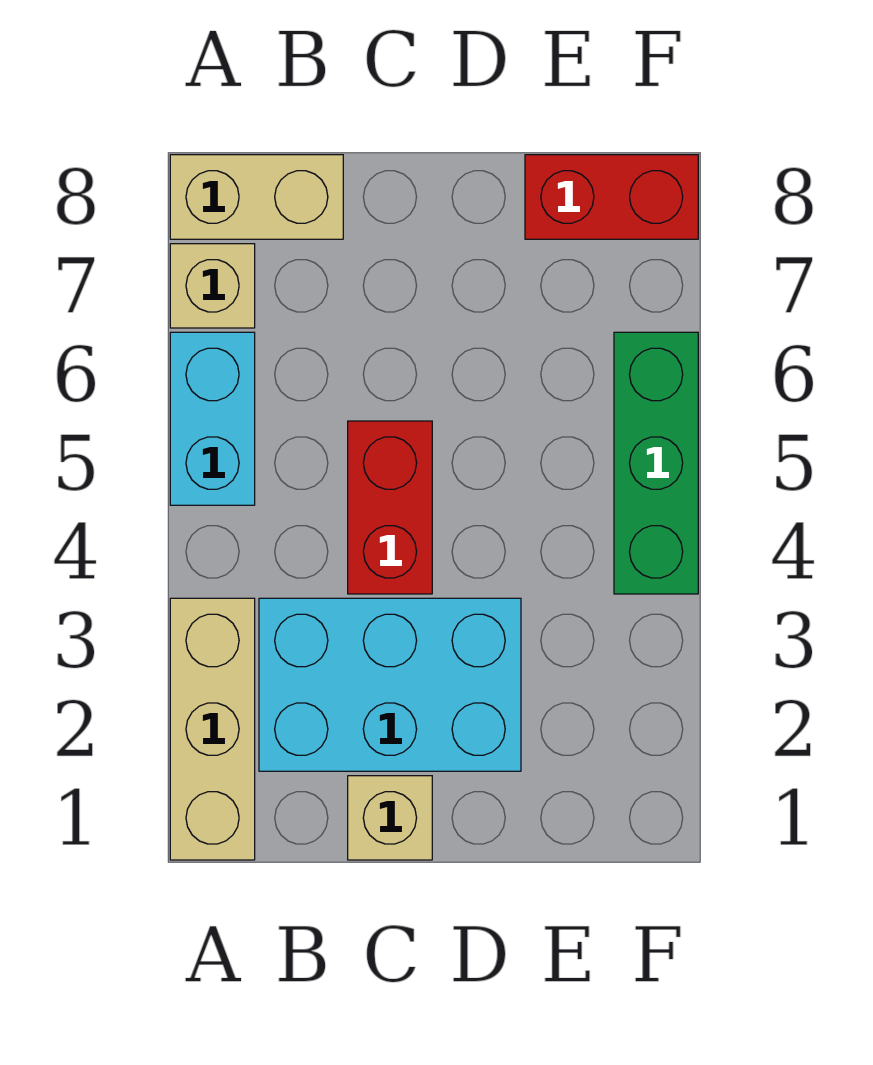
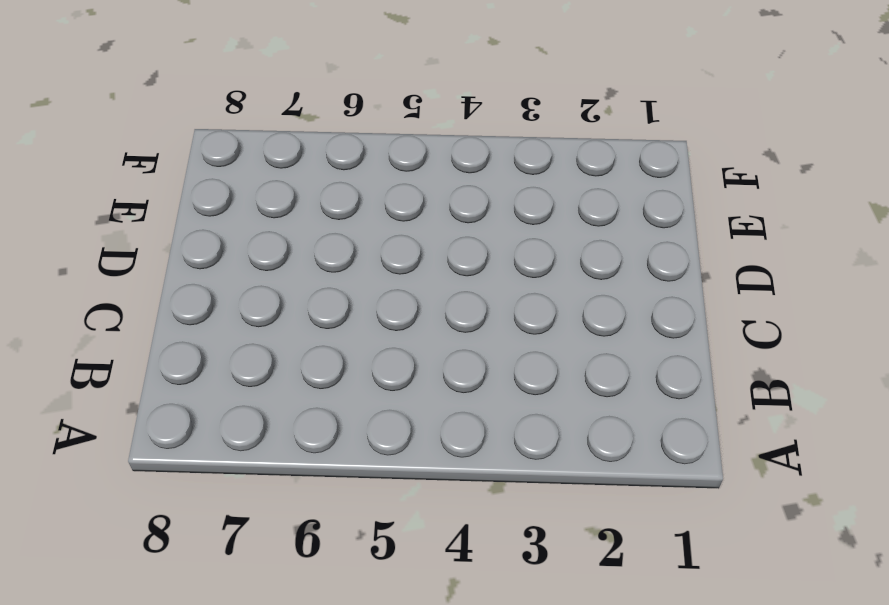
none -> tan 1x3 brick [170,598,255,860]
none -> cyan 1x2 brick [170,332,255,505]

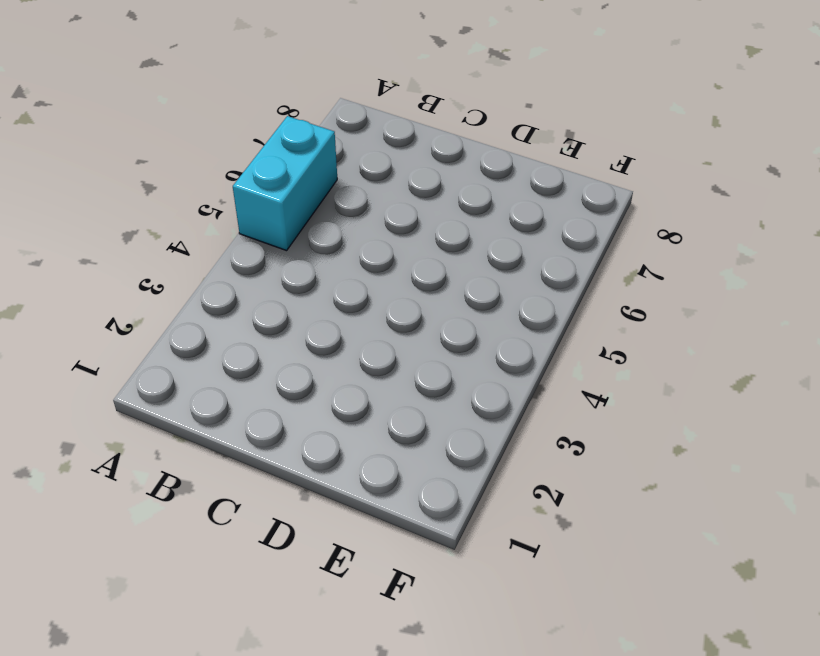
none -> tan 1x3 brick [170,598,255,860]
none -> tan 1x1 brick [170,244,255,328]

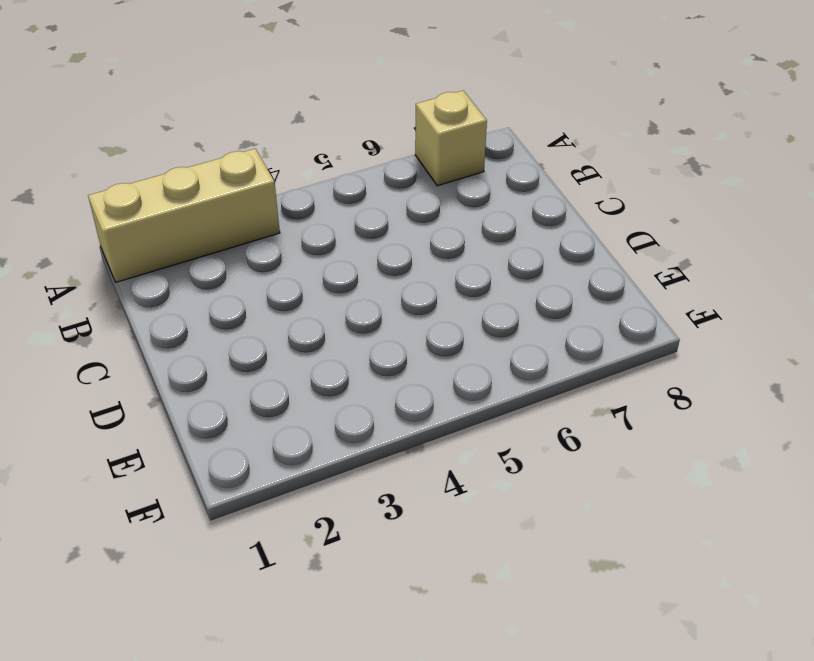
none -> cyan 1x2 brick [170,332,255,505]
none -> tan 1x2 brick [170,155,343,239]

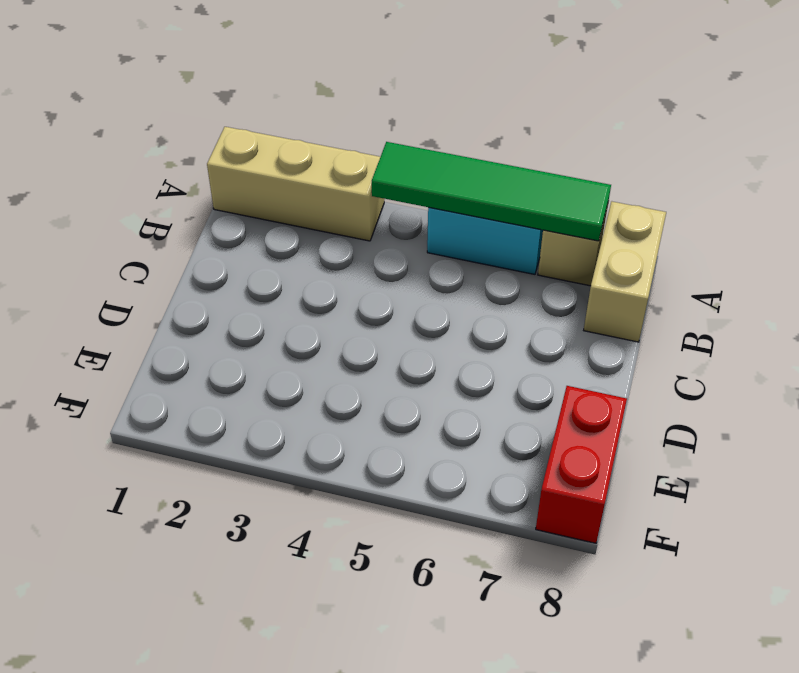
green 1x4 tile [372,142,611,241] -> none
none -> cyan 2x3 brick [259,598,521,771]
none -> tan 1x1 brick [348,776,432,860]

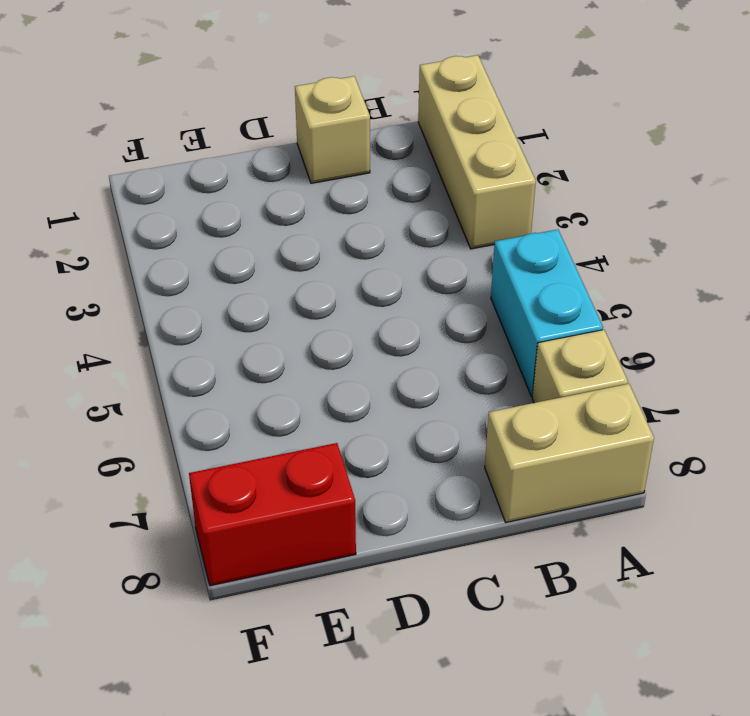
none -> cyan 2x3 brick [259,598,521,771]
none -> red 1x2 brick [348,421,432,594]

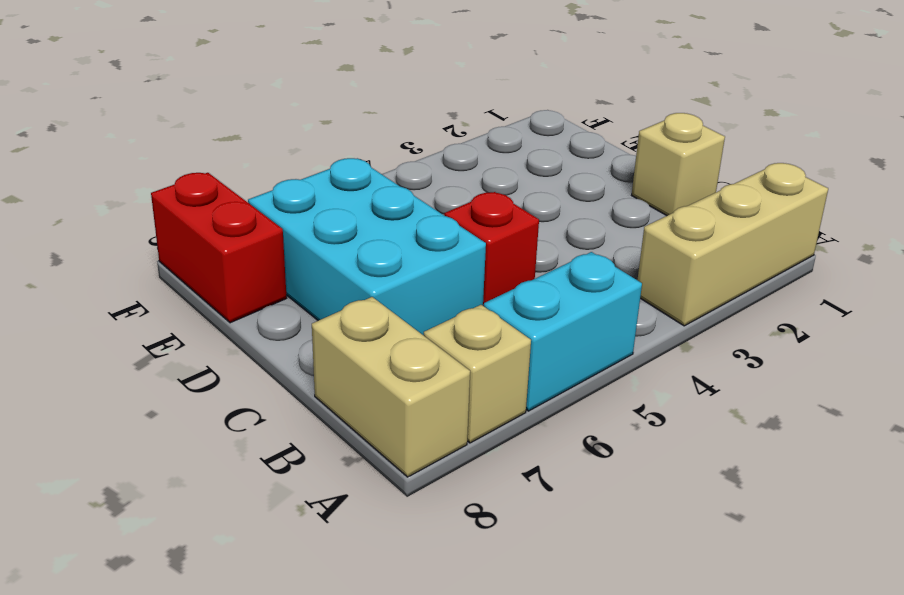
red 1x1 brick [444,192,539,306] -> red 1x2 brick [348,421,432,594]
cyan 2x3 brick [248,158,486,335] -> cyan 2x3 brick moved to [259,598,521,771]
none -> green 1x3 brick [614,332,698,594]

